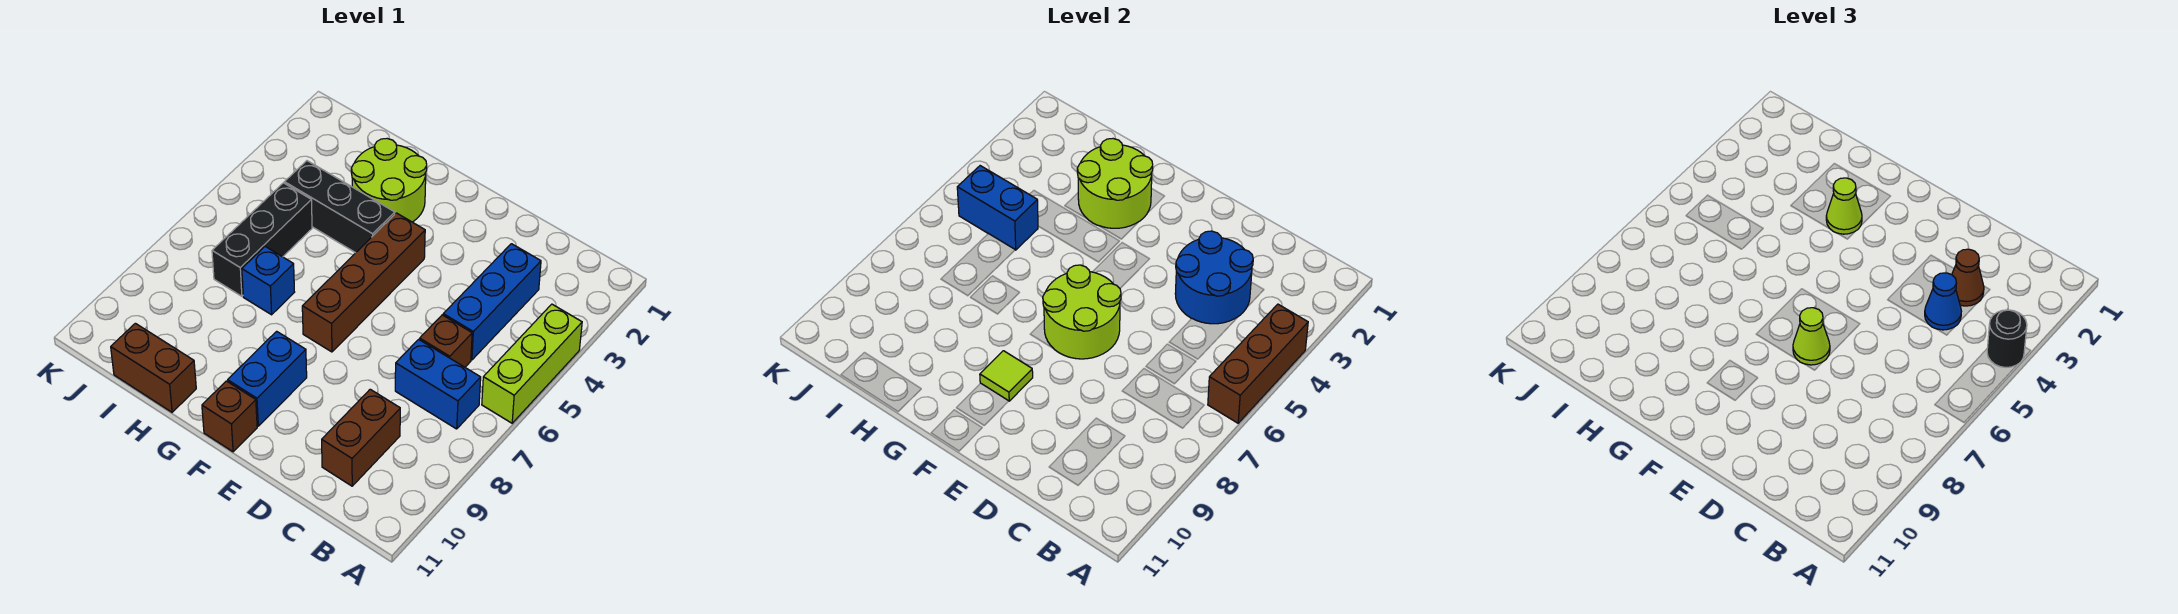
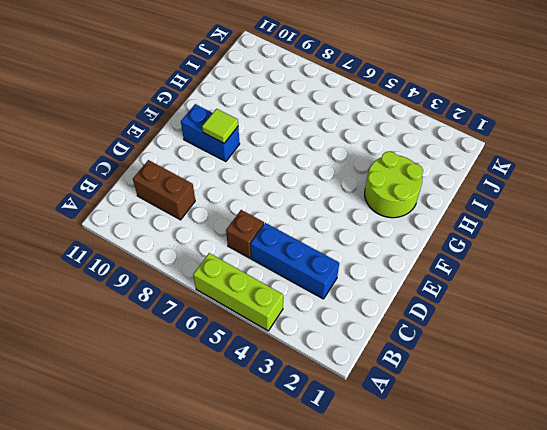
none -> blue 1x2 brick [395,339,481,429]
none -> brown 1x4 brick [302,213,425,352]
none -> brown 1x1 brick [202,381,257,452]

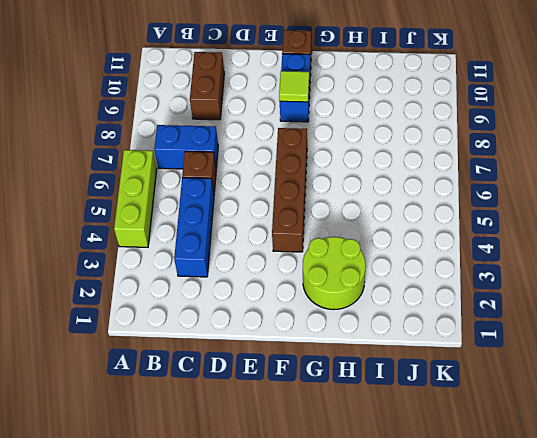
none -> black 1x3 brick [285,161,395,253]
none -> blue 1x1 brick [242,247,294,315]
none -> brown 1x2 brick [111,323,196,412]

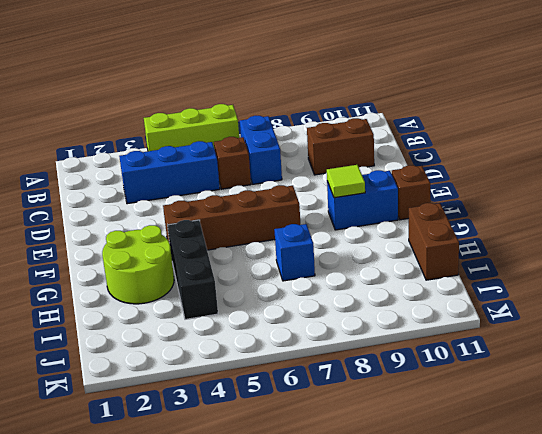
none -> black 1x3 brick [212,183,312,296]
none -> brown 1x3 brick [1208,304,1308,423]
none -> blue 2x2 round brick [1175,231,1253,324]

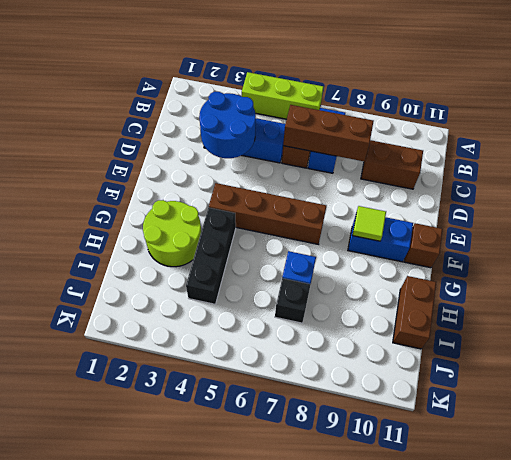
brown 1x3 brick [283,105,374,161] -> brown 1x3 brick moved to [1208,304,1308,423]
black 1x1 brick [275,278,311,323] -> black 1x3 brick [212,183,312,296]
none -> lime 2x2 round brick [1043,265,1121,359]
none -> lime 2x2 round brick [1077,139,1153,228]
none -> blue 1x2 brick [957,166,1038,250]

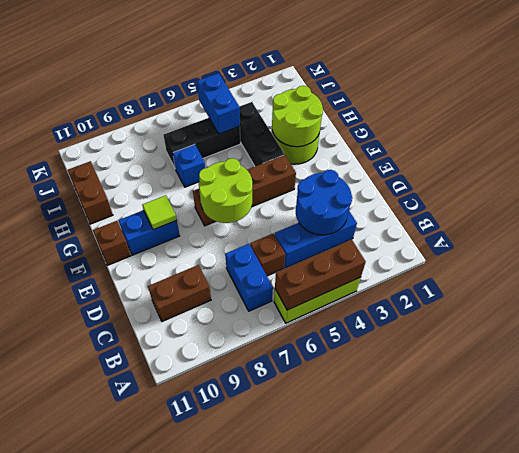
none -> black 1x1 round brick [1987,310,2027,367]
none -> brown 1x1 cone [1952,249,1984,306]
none -> blue 1x1 cone [1925,273,1961,330]

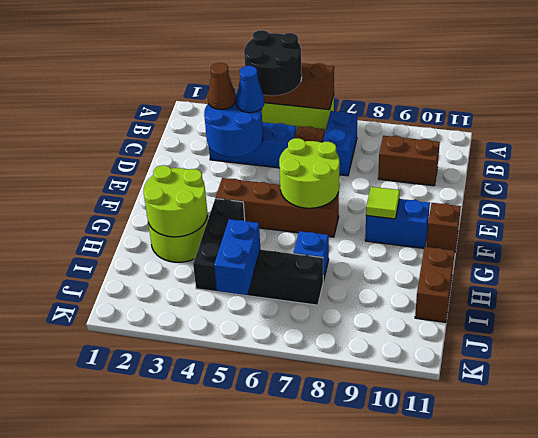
black 2x2 round brick [244,30,302,96] -> black 1x1 round brick [1987,310,2027,367]
none -> lime 1x1 cone [1793,308,1830,365]
none -> lime 1x1 cone [1826,178,1862,234]

